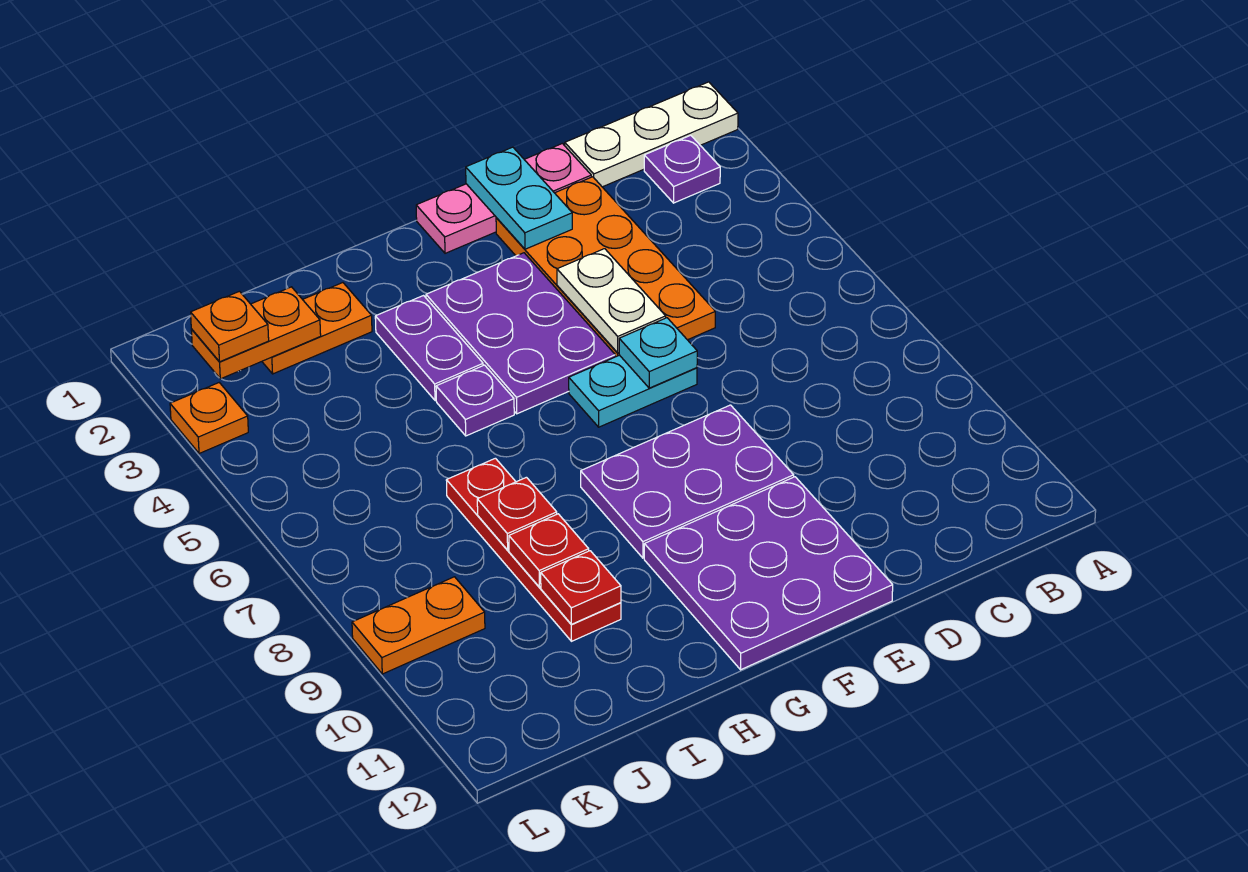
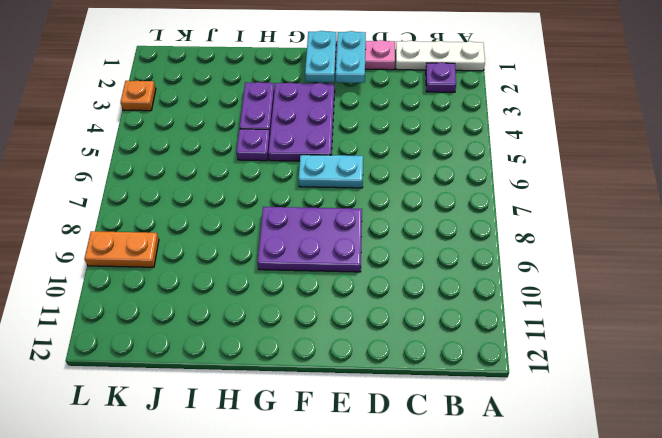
cyan 1x2 plate [305,31,336,82] -> none
none -> orange 2x4 plate [496,177,715,357]
none -> purple 3x3 plate [644,477,893,670]
none -> orange 1x2 plate [262,283,372,374]

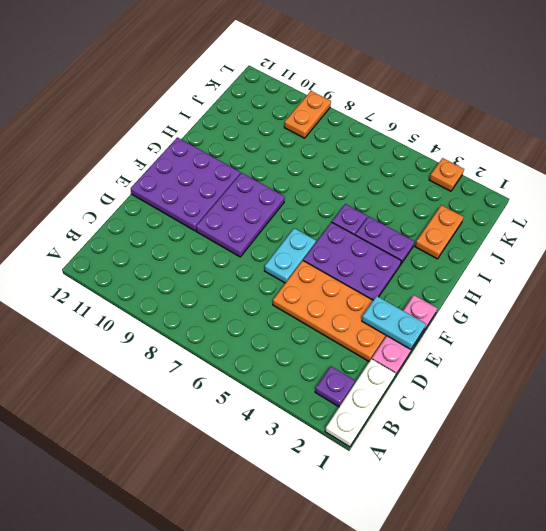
none -> red 1x4 plate [446,458,621,641]
none -> white 1x2 plate [557,249,666,353]
none -> cyan 1x1 plate [619,318,697,388]

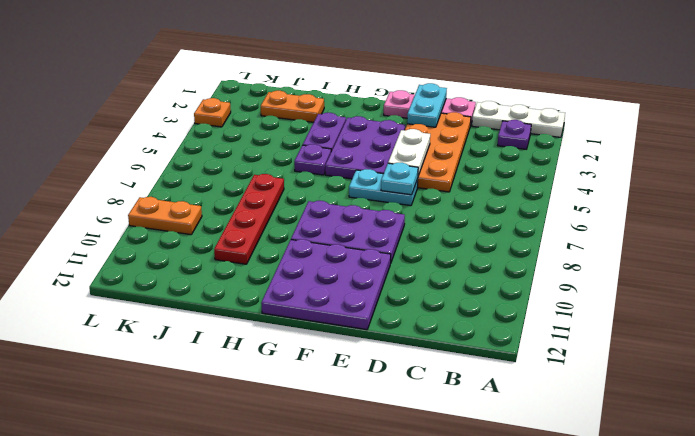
none -> red 1x1 plate [477,477,557,550]
none -> red 1x1 plate [509,514,589,587]
none -> red 1x1 plate [541,551,621,624]

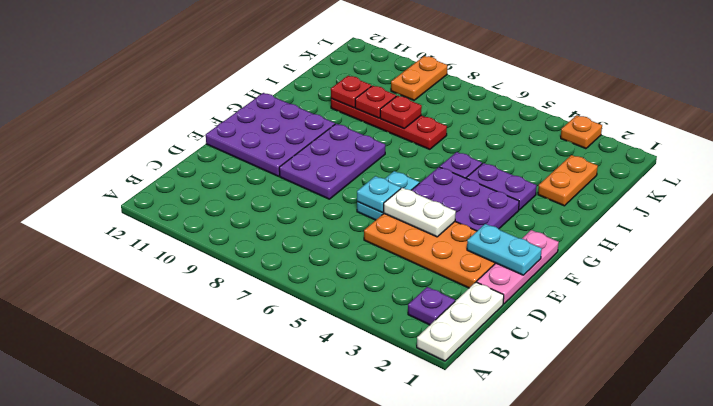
none -> orange 1x2 plate [191,287,321,379]
none -> orange 1x1 plate [191,291,269,362]

